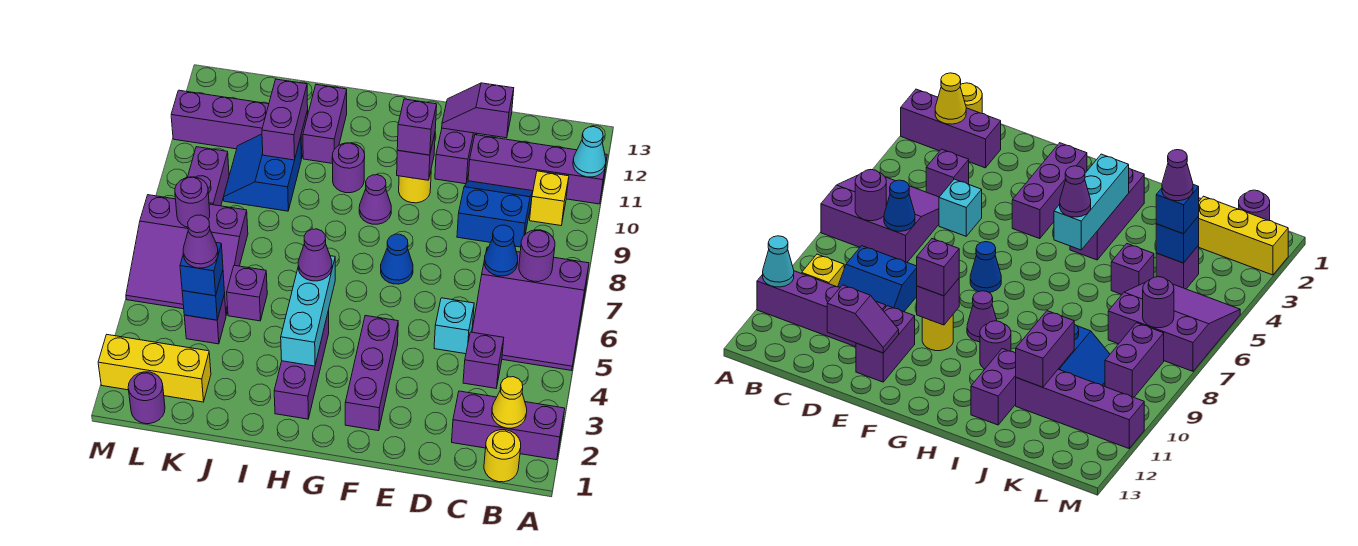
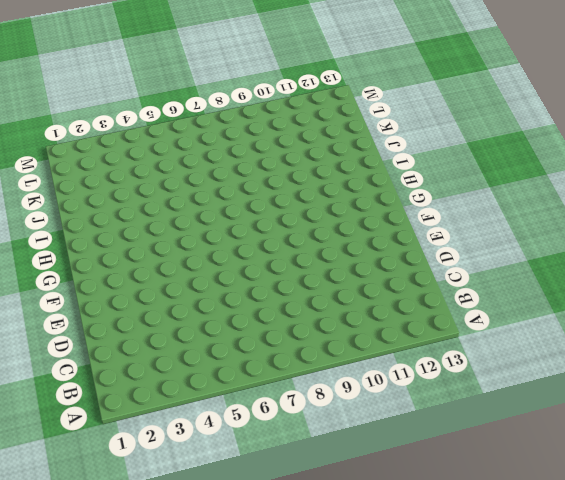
none -> purple 1x3 brick [452,391,565,460]
none -> purple 3x3 slope [472,247,589,371]
none -> purple 1x4 brick [468,135,607,204]
none -> yellow 1x1 round brick [484,430,521,482]

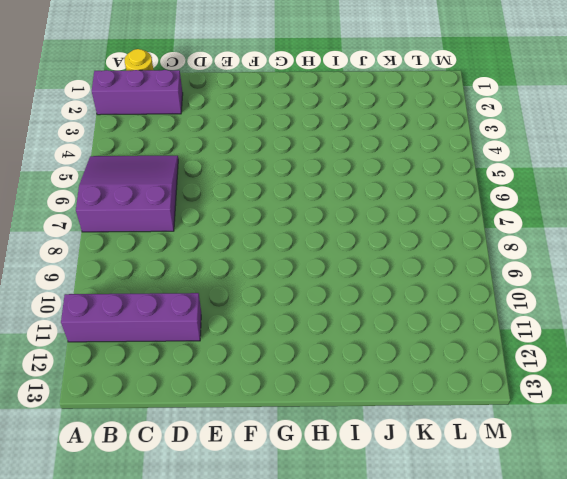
none -> yellow 1x1 brick [530,171,569,226]
none -> purple 1x1 brick [463,332,504,388]
none -> blue 2x2 slope [457,181,533,247]
none -> cyan 1x1 brick [434,298,474,354]

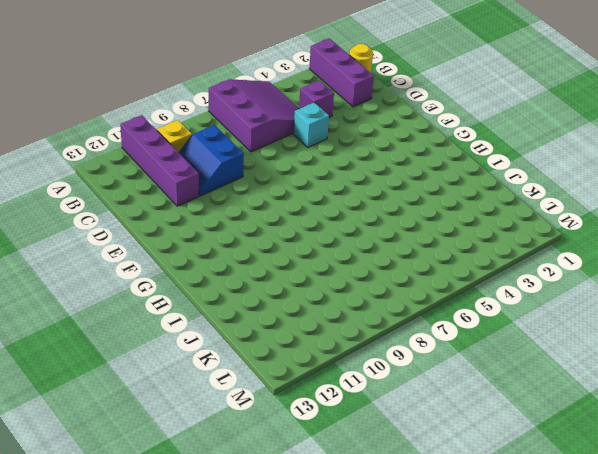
none -> purple 1x2 brick [435,128,477,184]
none -> purple 1x3 brick [345,316,398,431]
none -> blue 1x1 cone [381,234,413,284]
none -> yellow 1x1 round brick [399,172,431,203]

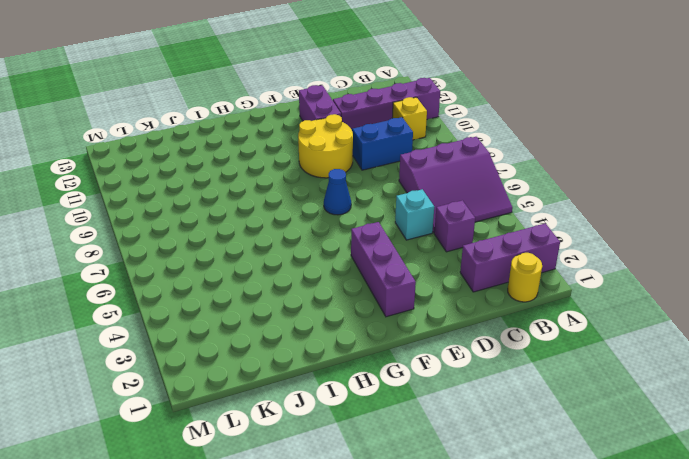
yellow 2x2 round brick [298,114,353,178] -> yellow 1x1 round brick [399,172,431,203]
none -> purple 1x1 cone [359,175,391,224]
none -> purple 1x3 brick [274,310,329,419]
none -> purple 1x1 round brick [332,143,365,193]
none -> purple 1x2 brick [303,85,347,164]

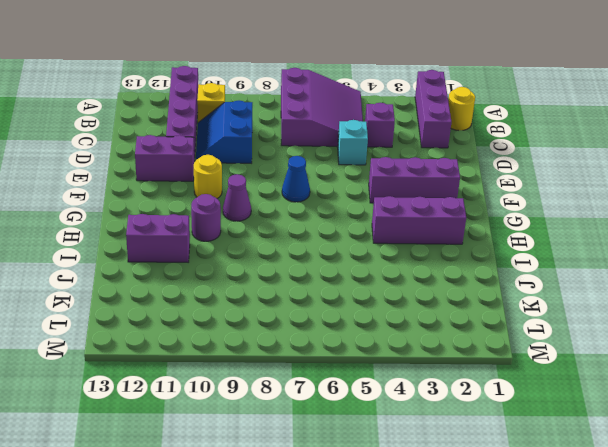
none -> purple 1x1 brick [227,265,267,321]
none -> blue 2x2 slope [224,134,301,211]
none -> purple 1x4 brick [171,90,308,159]
none -> yellow 1x3 brick [98,335,211,402]

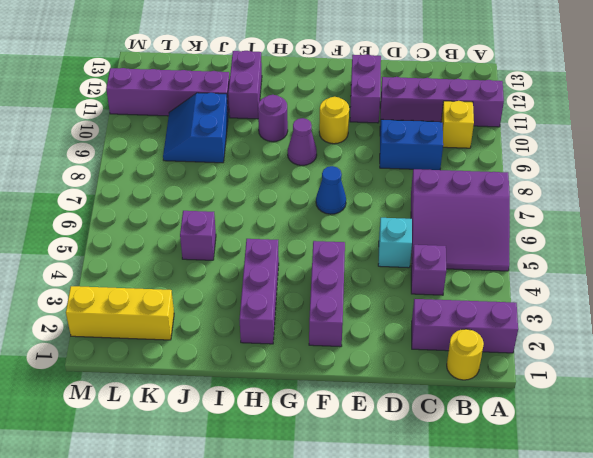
none -> purple 1x1 brick [184,294,226,344]
none -> purple 3x3 slope [126,195,248,315]
none -> purple 1x1 round brick [128,372,165,424]
none -> purple 1x2 brick [188,147,229,206]

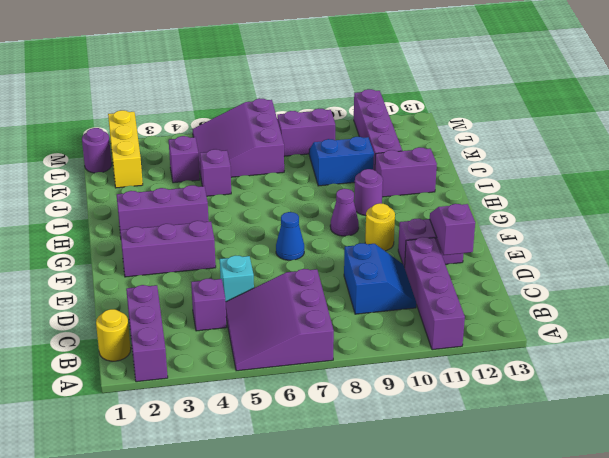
none -> yellow 1x1 brick [530,171,569,226]
none -> cyan 1x1 cone [573,127,606,177]
none -> yellow 1x1 cone [492,377,527,428]
none -> purple 1x1 round brick [519,230,555,282]

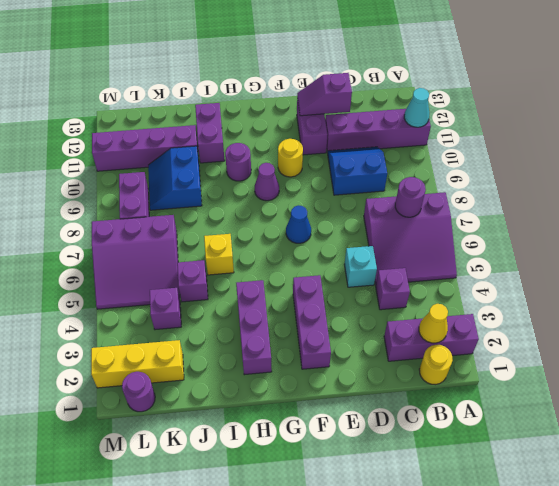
yellow 1x1 brick [204,234,234,275] -> yellow 1x1 brick moved to [530,171,569,226]
none -> blue 1x1 cone [484,225,518,276]
none -> purple 1x1 brick [397,134,435,180]
none -> cyan 1x3 brick [281,256,335,366]
none -> purple 1x2 brick [262,79,308,160]

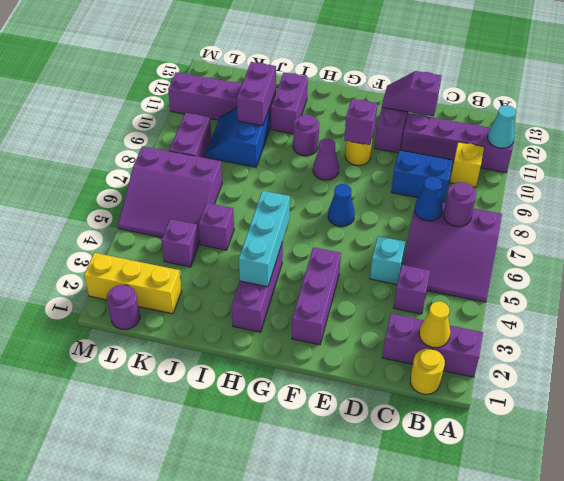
none -> blue 1x1 brick [182,270,225,320]
none -> purple 1x1 round brick [175,177,210,227]
none -> purple 1x1 brick [397,99,437,155]
none -> purple 1x1 cone [298,229,332,281]

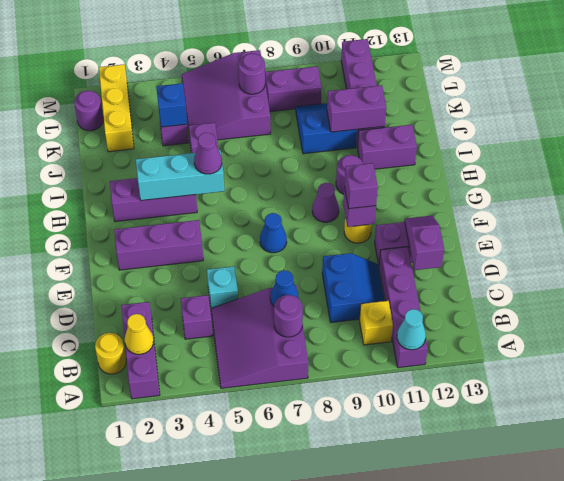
none -> blue 1x1 brick [180,243,223,296]
none -> purple 1x1 cone [183,215,218,268]

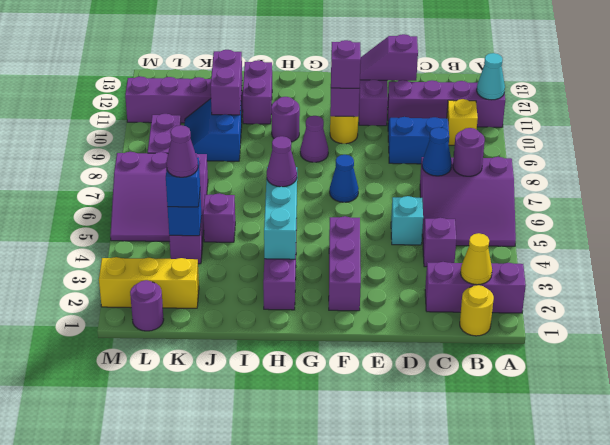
none -> purple 1x1 round brick [175,177,210,227]

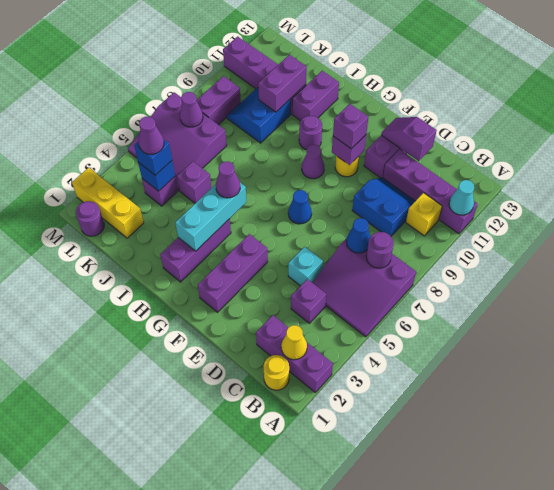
purple 1x1 cone [180,92,203,127] -> purple 1x1 round brick [175,177,210,227]

